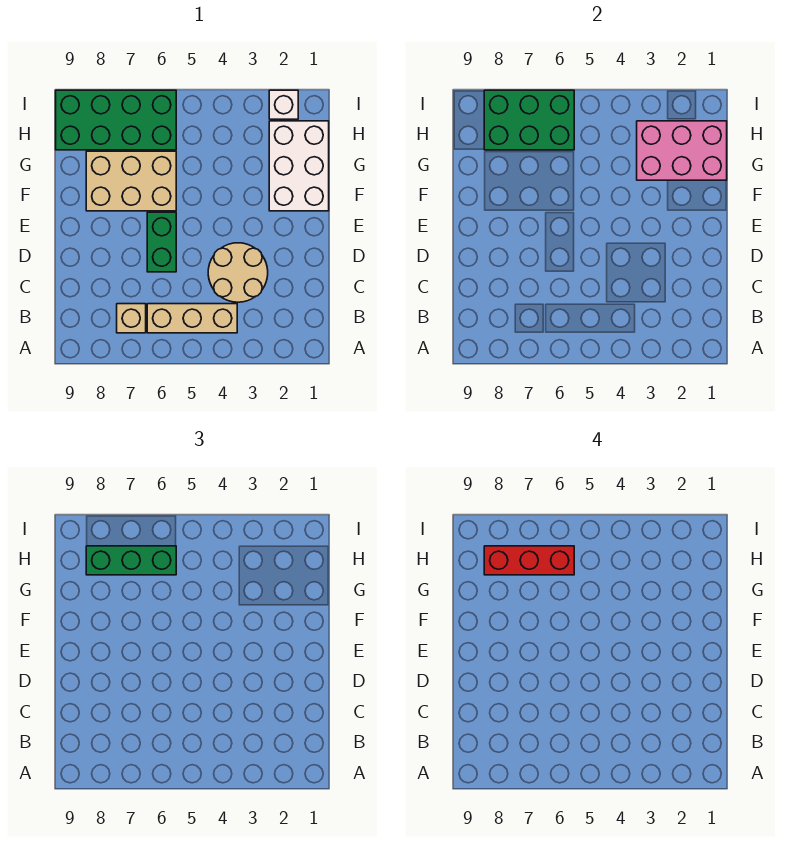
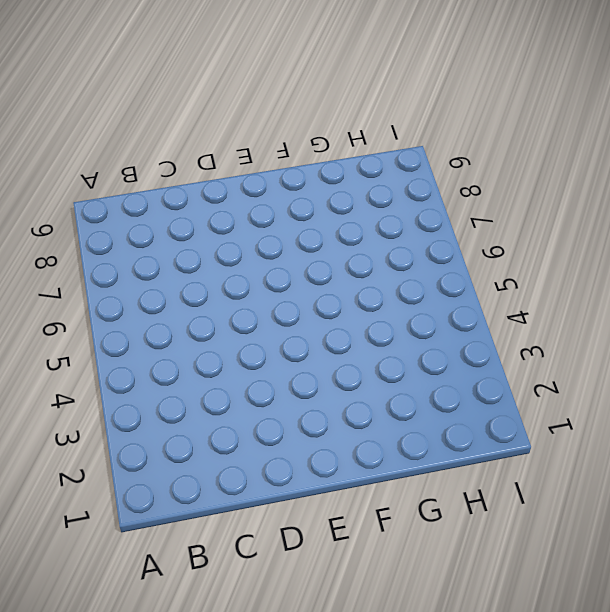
none -> tan 1x3 brick [147,304,237,333]
none -> tan 1x1 brick [117,304,146,333]
none -> tan 2x2 round brick [208,243,268,302]

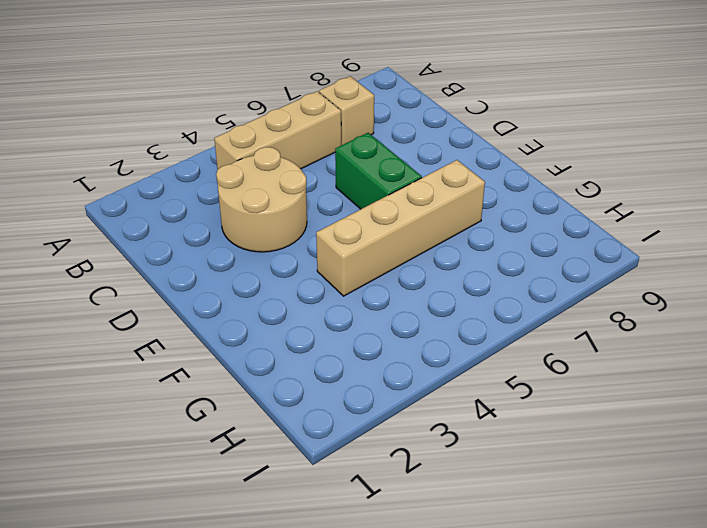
tan 1x4 brick [316,160,485,296] -> tan 2x3 brick [86,151,176,211]
none -> white 2x3 brick [269,121,329,211]
none -> green 2x4 brick [56,90,176,150]
none -> white 1x1 brick [269,90,298,119]

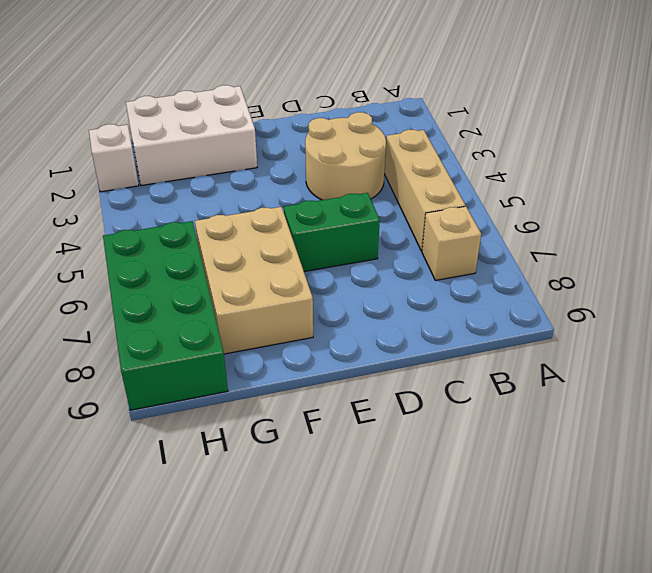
none -> pink 2x3 brick [637,121,727,180]
none -> green 2x3 brick [484,90,574,150]
none -> green 1x3 brick [86,546,176,575]

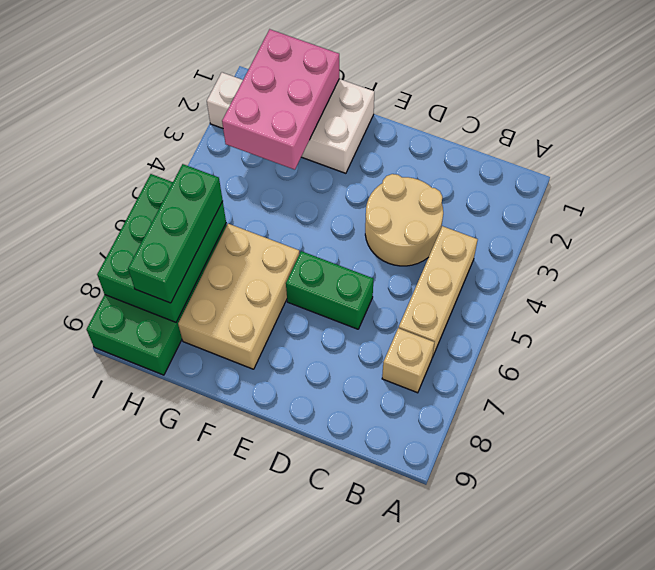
none -> red 1x3 brick [484,546,574,575]

